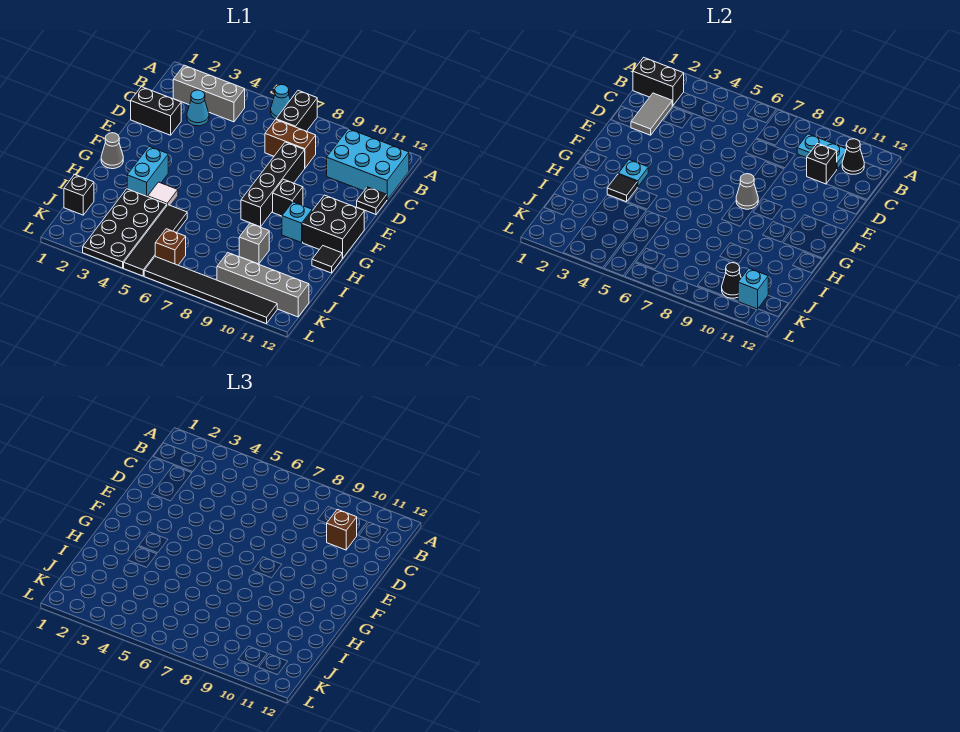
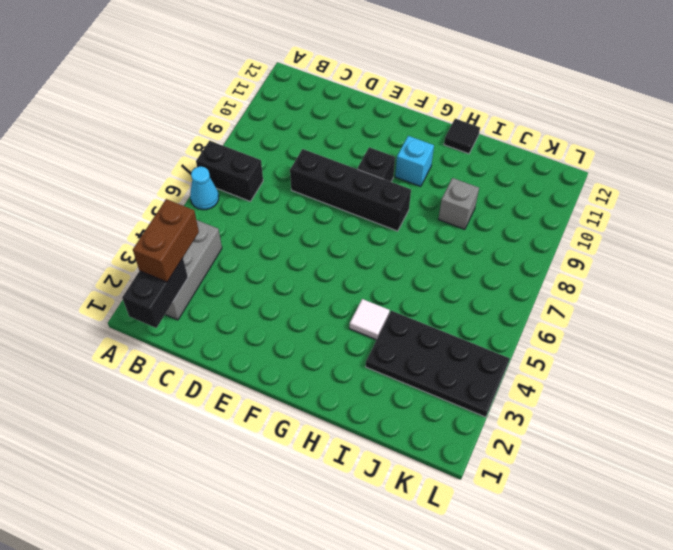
brown 1x2 brick [133,199,199,282] -> brown 1x2 brick moved to [265,120,316,168]
none -> cyan 2x3 brick [327,129,409,200]
none -> cyan 1x1 cone [187,90,209,126]
none -> black 1x2 brick [131,87,181,135]
none -> black 1x1 plate [357,187,387,214]

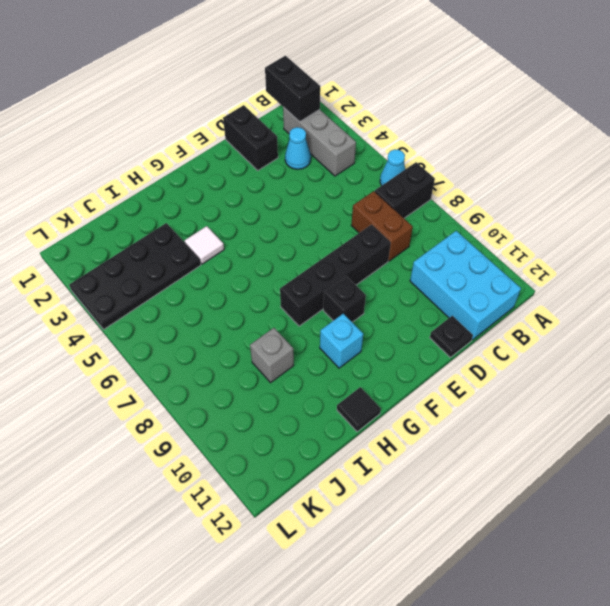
none -> black 2x2 brick [303,195,364,258]
none -> grey 1x1 cone [101,133,123,169]
none -> cyan 1x2 brick [127,147,168,197]
none -> black 1x4 tile [124,205,187,276]

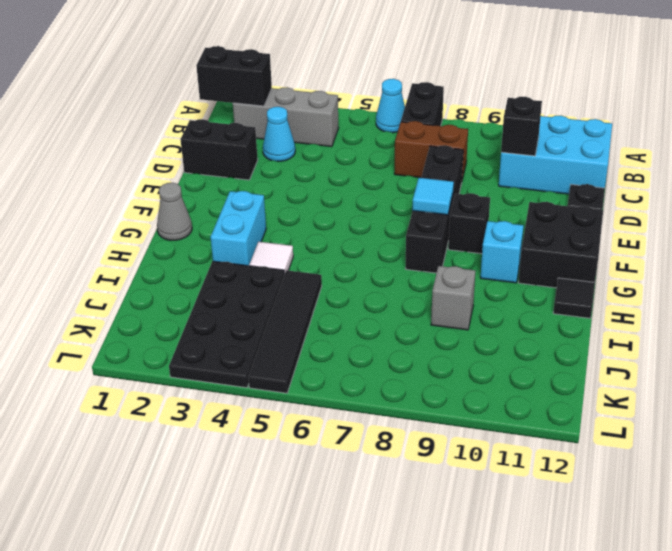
cyan 1x1 tile [412,178,454,215] -> grey 1x1 cone [736,174,758,209]
none -> black 1x1 brick [64,175,94,215]
none -> brown 1x1 brick [155,229,186,265]
none -> grey 1x4 brick [217,253,309,317]
none -> black 1x6 tile [144,257,277,324]

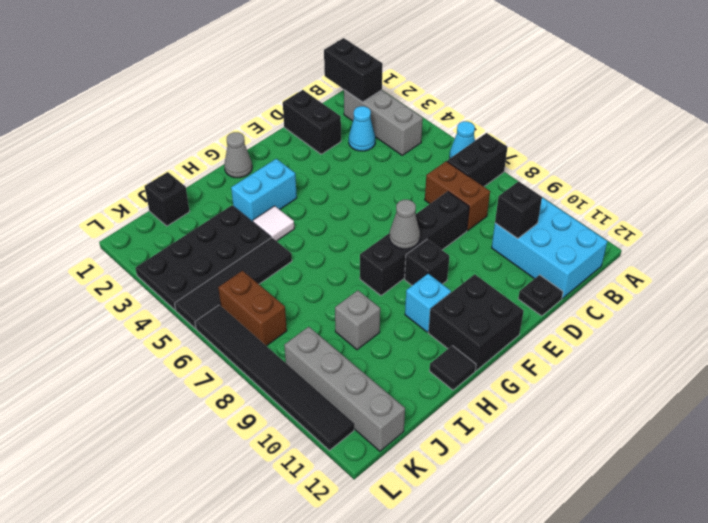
brown 1x2 brick [218,271,287,346] -> brown 1x1 brick [155,229,186,265]
none -> cyan 1x2 plate [797,134,846,169]
none -> black 1x1 cone [842,139,864,174]
none -> grey 1x2 tile [631,93,672,135]
none -> cyan 1x1 plate [618,160,648,187]

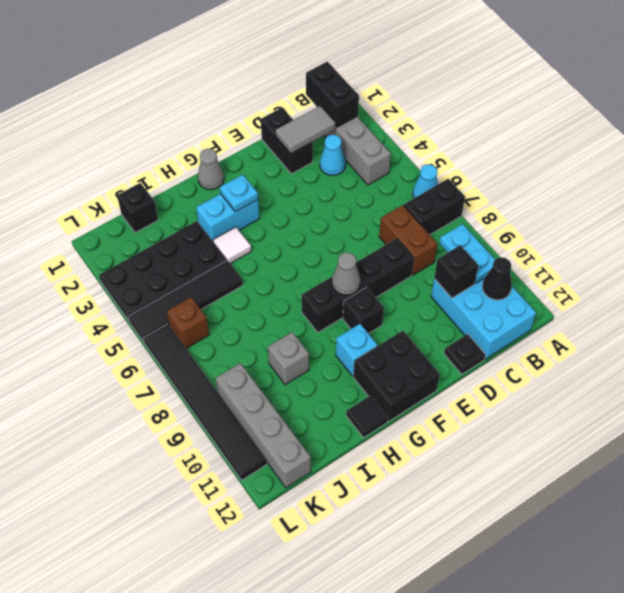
none -> black 1x1 tile [607,174,637,202]
none -> black 1x1 cone [722,263,741,298]
none -> cyan 1x1 brick [738,269,768,309]
none -> brown 1x1 brick [327,509,357,550]

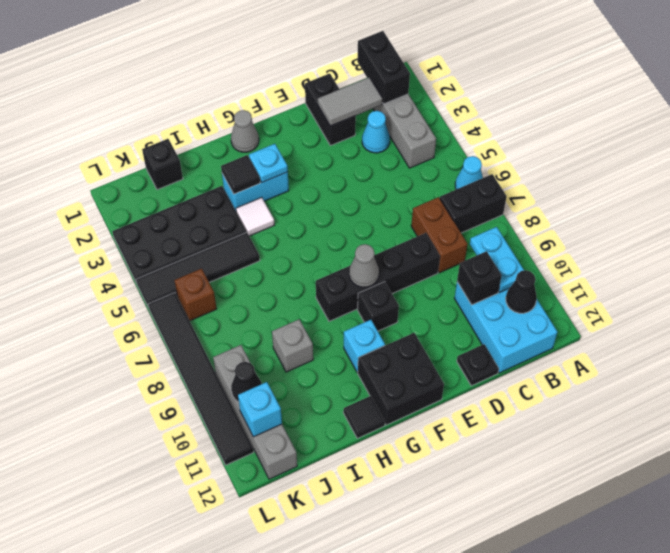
none -> brown 1x1 brick [327,509,357,550]

